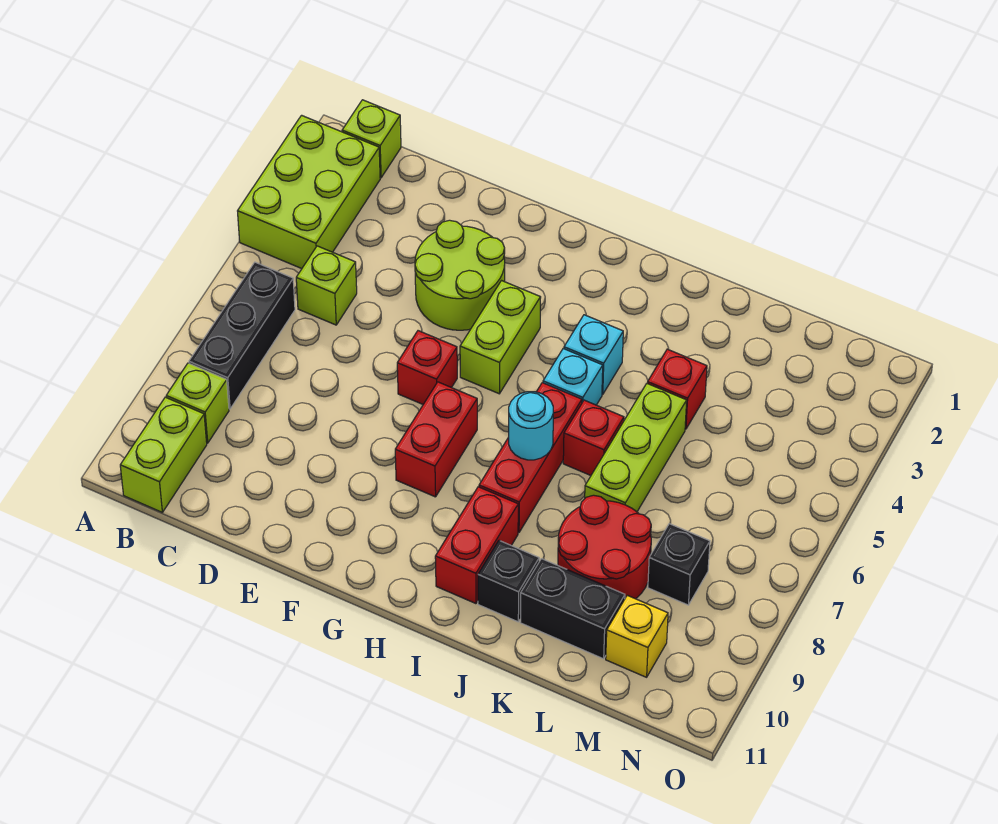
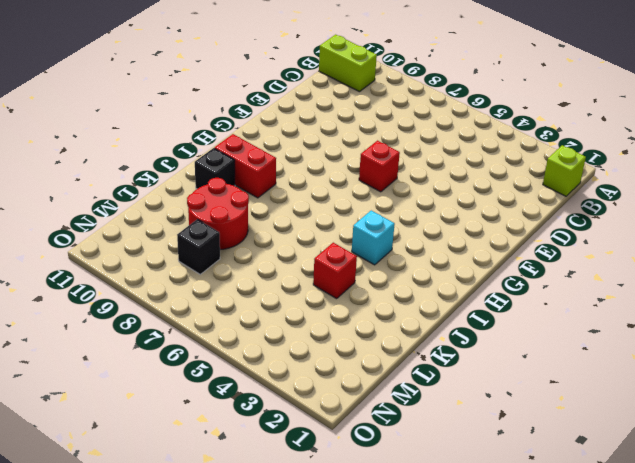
none -> lime 2x3 brick [238,115,380,269]
none -> black 1x3 brick [189,262,295,409]
none -> lime 1x1 brick [166,363,229,443]

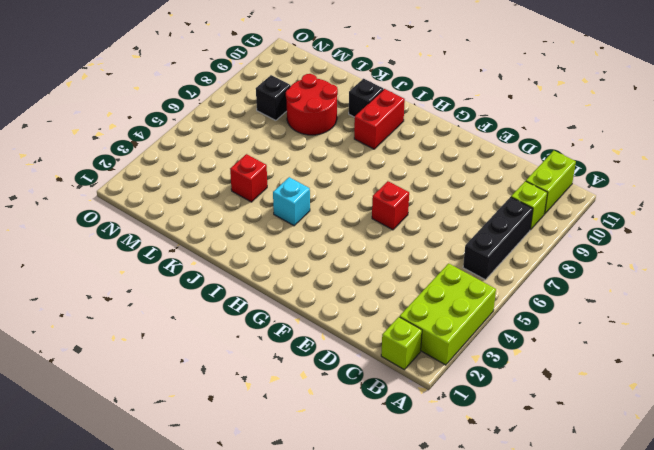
none -> lime 1x1 brick [296,246,357,325]
none -> lime 2x2 round brick [415,220,505,330]
none -> lime 1x2 brick [460,281,541,394]

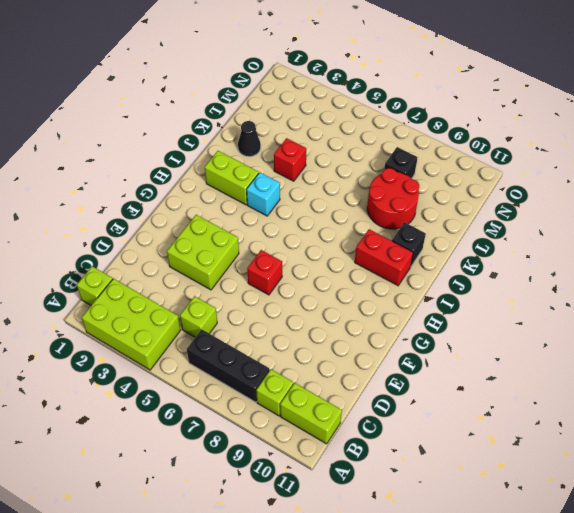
lime 2x2 brick [167,215,239,290] -> lime 2x2 round brick [415,220,505,330]
lime 1x2 brick [205,151,259,205] -> lime 1x2 brick moved to [460,281,541,394]
black 1x1 cone [238,121,261,157] -> none
none -> red 1x2 brick [395,382,477,497]
none -> cyan 1x1 brick [543,349,603,405]
none -> red 1x3 brick [479,383,582,533]

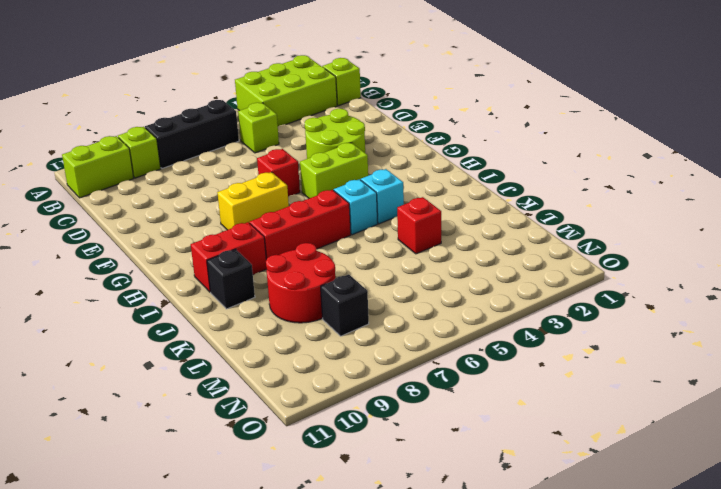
yellow 1x2 brick [217,172,289,230] -> red 1x2 brick [395,382,477,497]
none -> red 1x1 brick [563,400,624,475]
none -> lime 1x3 brick [585,383,687,512]
none -> black 1x2 brick [520,559,625,659]

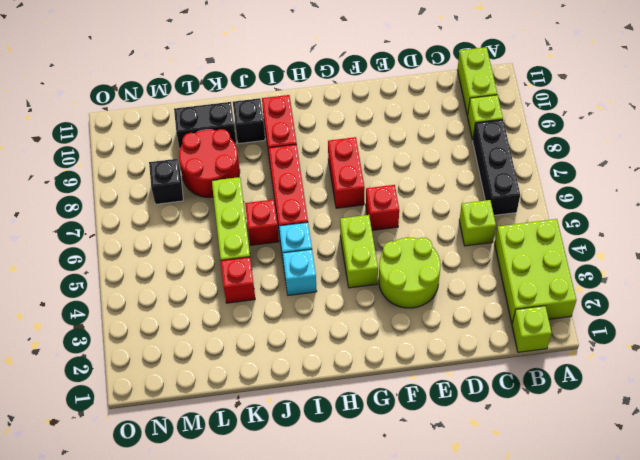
none -> yellow 1x1 brick [606,595,668,677]
none -> cyan 1x1 round brick [509,392,553,460]

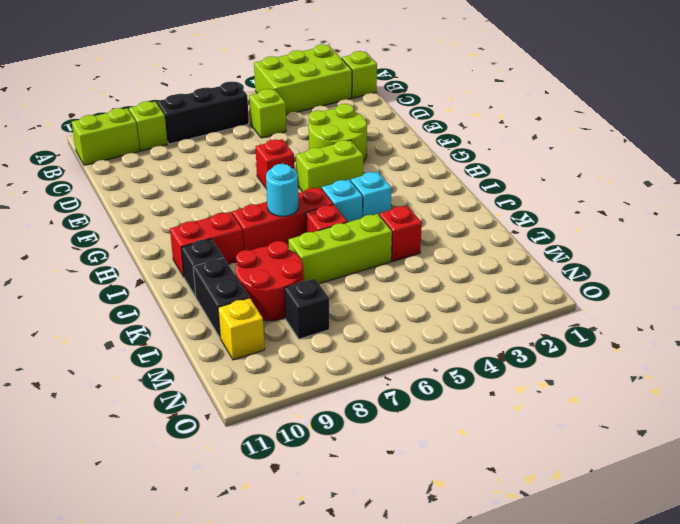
none -> red 1x2 brick [395,382,477,497]

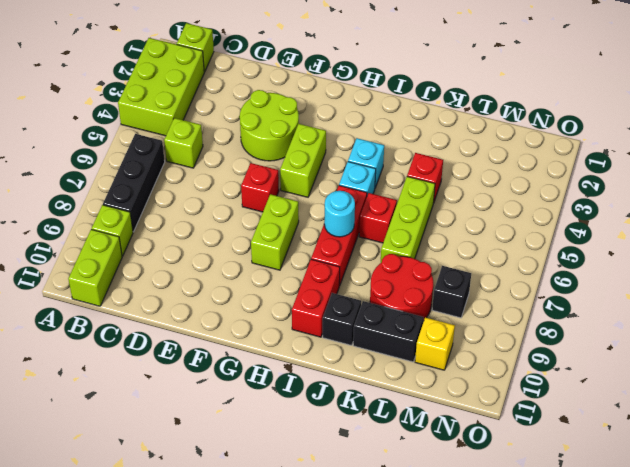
lime 1x2 brick [251,194,299,270] -> red 1x2 brick [395,382,477,497]

